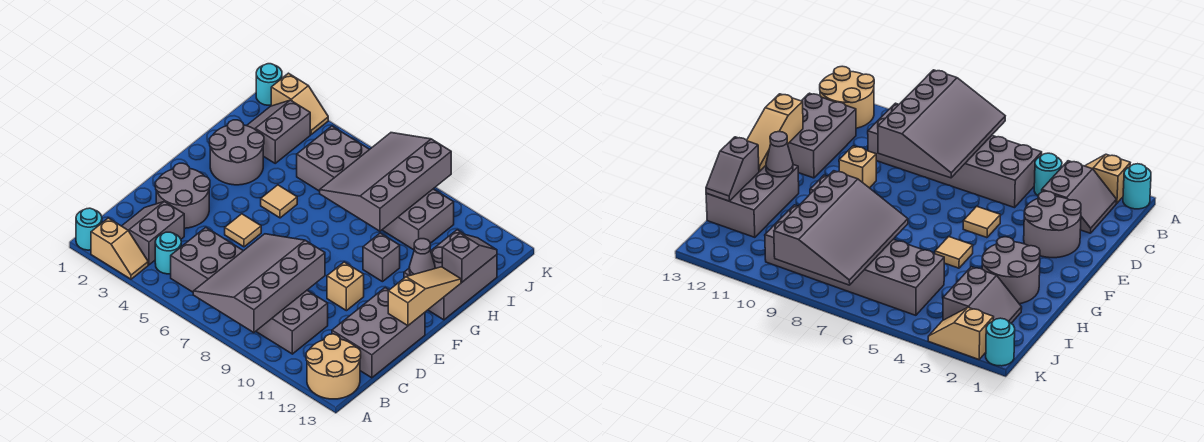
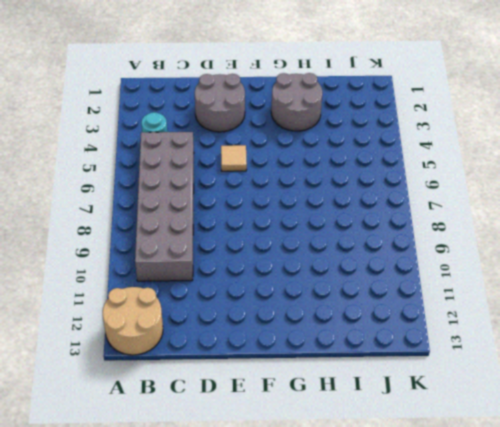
none -> cyan 1x1 round brick [76,208,102,250]
none -> tan 1x2 slope [91,218,148,279]
none -> grey 2x2 slope [122,202,184,265]

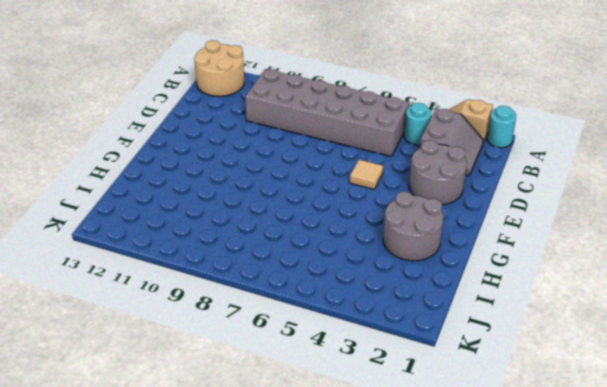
none -> grey 2x3 brick [332,288,425,378]
none -> tan 1x1 brick [327,262,364,311]
none -> tan 1x1 tile [261,185,297,218]

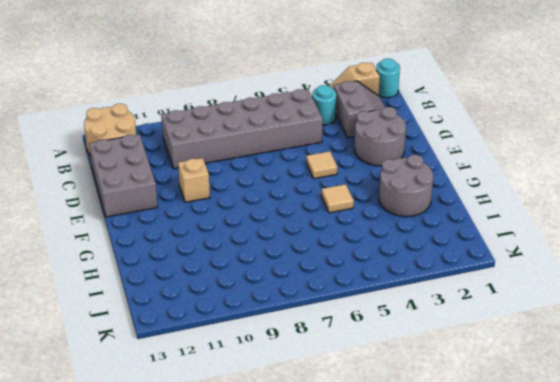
none -> grey 1x1 brick [363,233,400,282]
none -> grey 2x3 brick [404,230,497,320]
none -> grey 2x2 slope [247,100,310,163]

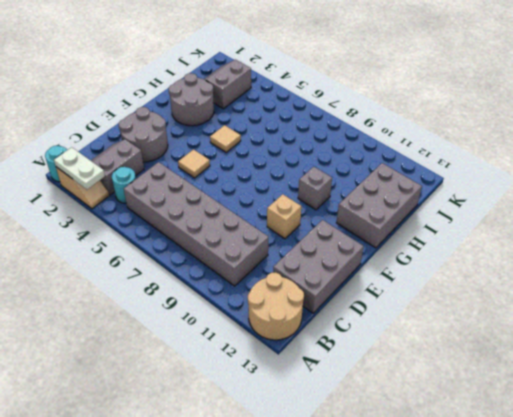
white 1x2 plate [54,147,105,189] -> none
none -> grey 2x6 brick [297,126,454,250]
none -> cyan 1x1 round brick [256,64,282,105]
none -> tan 1x2 slope [271,73,328,134]

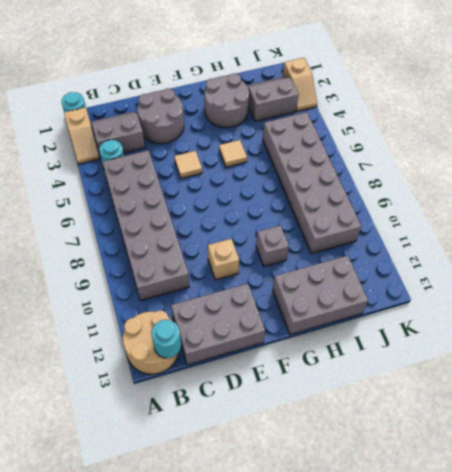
cyan 1x1 round brick [151,320,181,358] -> cyan 1x1 round brick moved to [256,64,282,105]
none -> grey 3x4 slope [193,234,325,333]
none -> tan 1x3 slope [388,267,461,326]
none -> grey 1x1 cone [409,239,435,275]

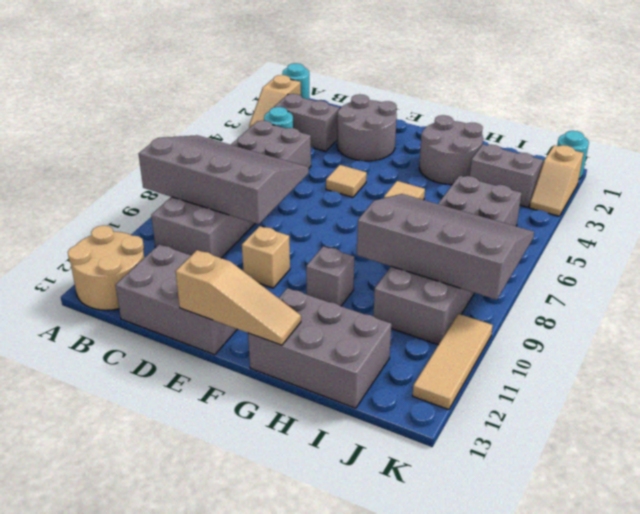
tan 1x3 tile [413,314,493,410] -> none
none -> grey 1x1 cone [409,239,435,275]
none -> grey 1x2 slope [442,233,497,282]

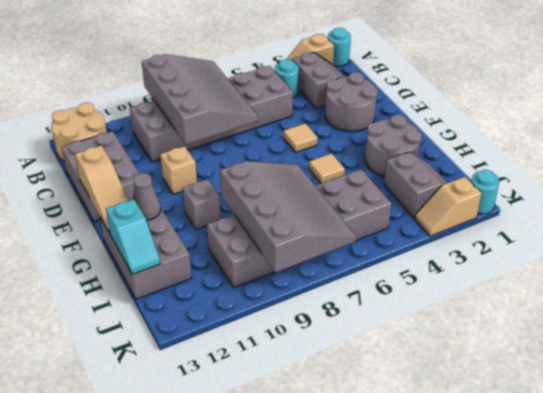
cyan 1x2 slope [106,199,160,274] -> grey 1x2 slope [442,233,497,282]

